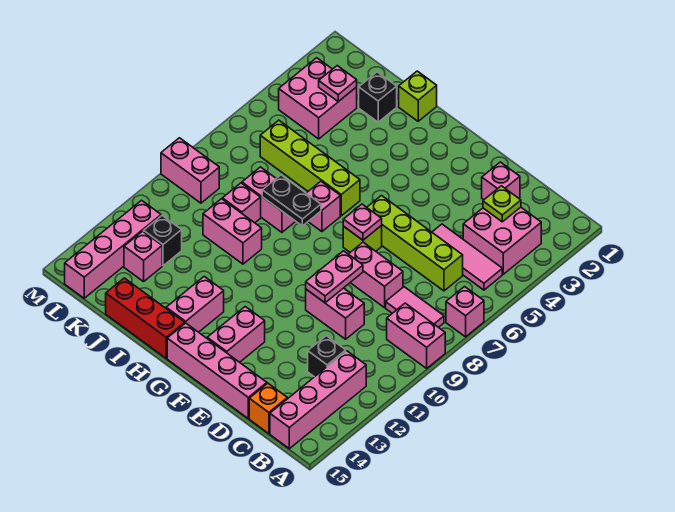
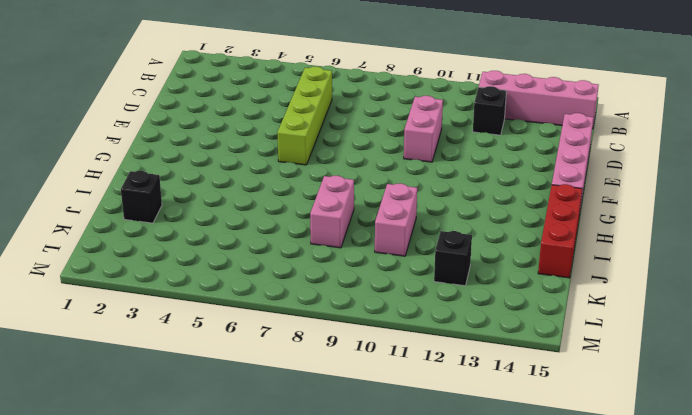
none -> pink 1x1 brick [446,287,484,337]
none -> pink 1x2 brick [387,303,445,368]
none -> pink 2x2 brick [463,207,541,274]
none -> pink 1x3 tile [432,224,502,290]

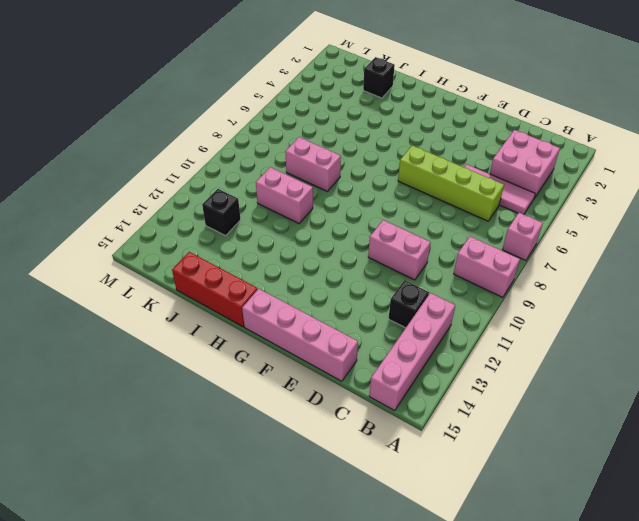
none -> pink 1x2 tile [386,287,444,327]
none -> orange 1x1 brick [249,383,287,434]
none -> pink 1x1 brick [482,162,520,200]
none -> pink 1x2 brick [349,242,403,308]

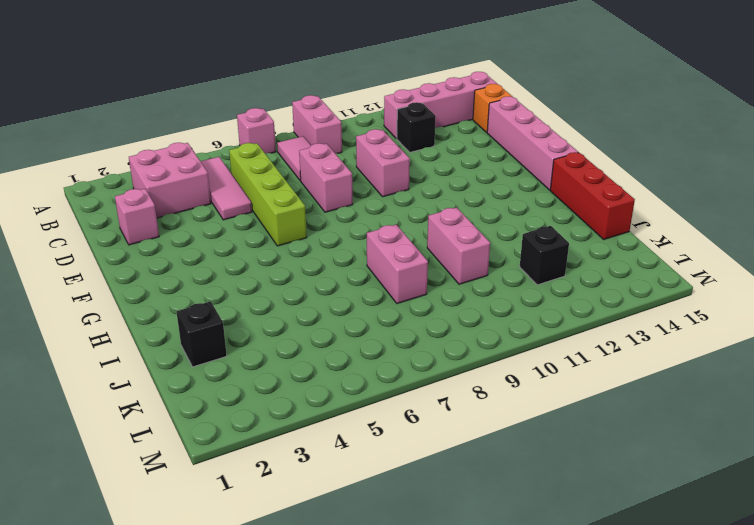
none -> lime 1x1 brick [343,226,382,252]
none -> pink 1x2 brick [207,307,265,362]
none -> lime 1x4 brick [260,120,360,216]
none -> pink 1x1 brick [307,181,340,232]

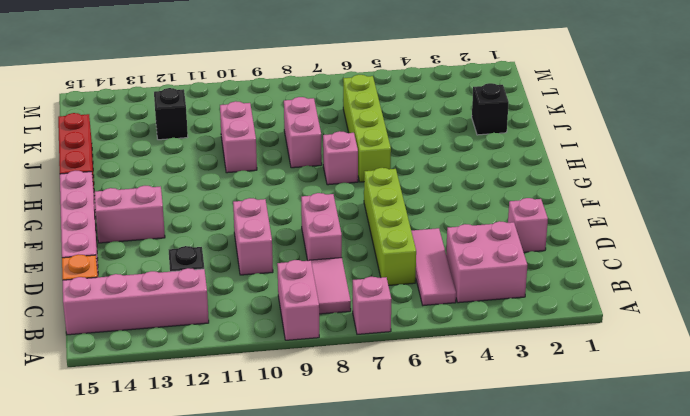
none -> lime 1x1 brick [343,226,382,252]
none -> pink 1x2 brick [166,276,224,332]
none -> lime 1x1 brick [399,71,437,121]
none -> pink 1x1 brick [222,183,261,223]

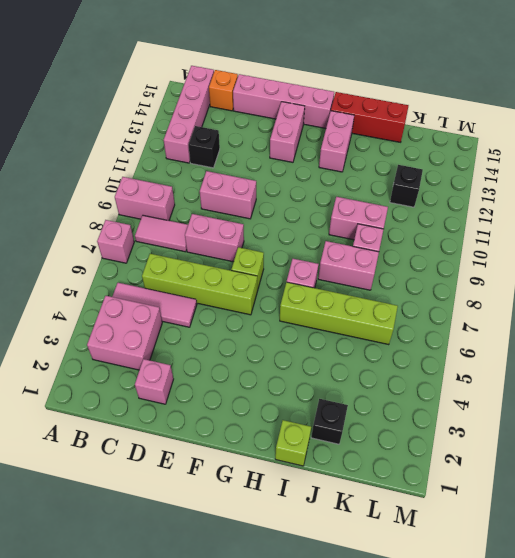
none -> pink 2x2 brick [279,58,357,139]
none -> pink 1x1 brick [124,231,162,282]
none -> pink 1x2 brick [161,138,219,203]
none -> pink 1x4 brick [65,200,161,298]

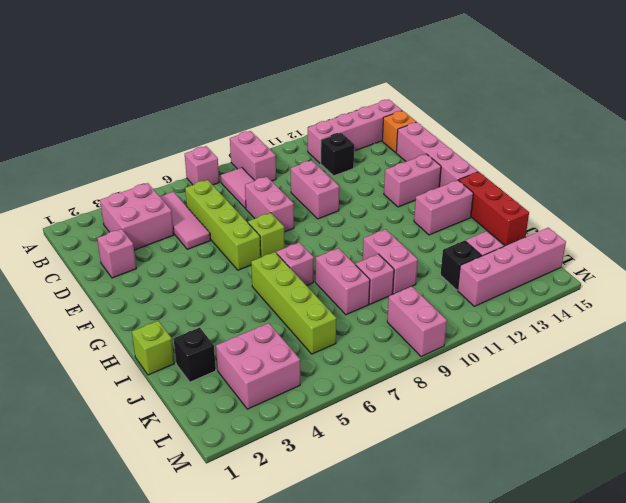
none -> lime 1x1 plate [483,186,521,222]
none -> pink 1x2 plate [306,251,363,303]
none -> pink 1x1 plate [343,204,382,240]
none -> black 1x2 plate [262,175,321,226]

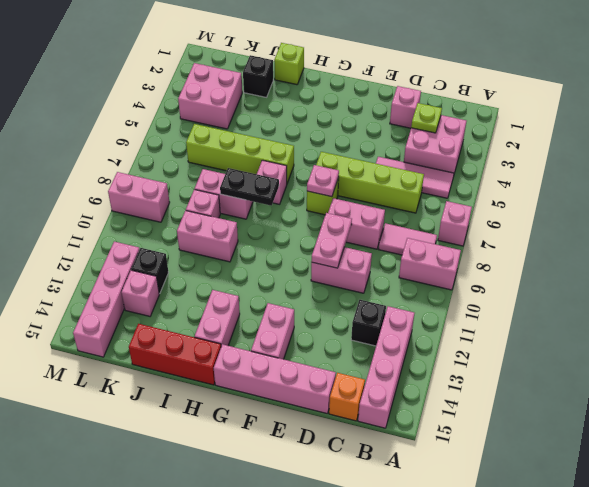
none -> pink 1x1 plate [319,66,357,102]

